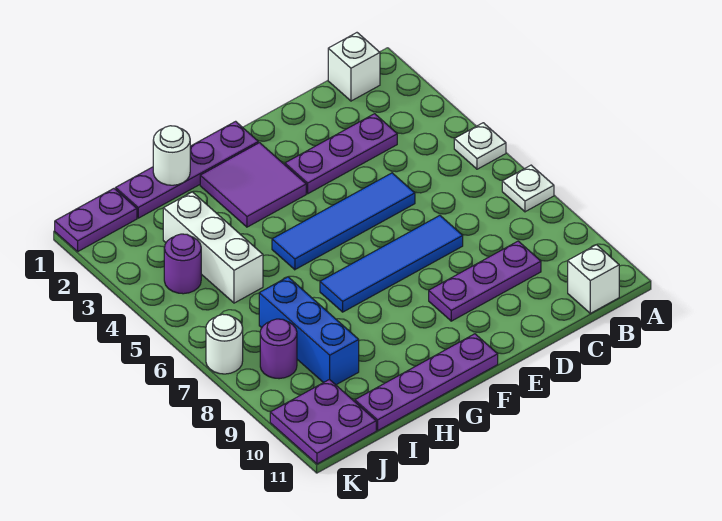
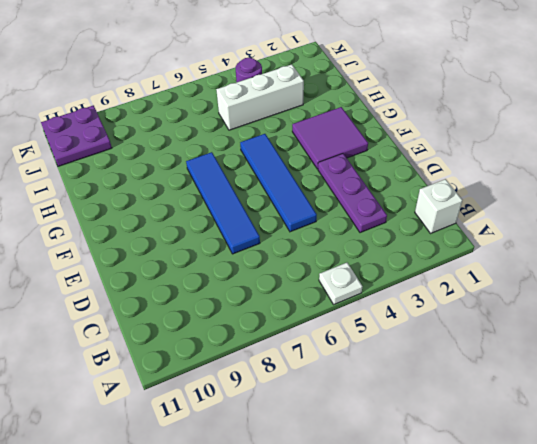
none -> white 1x1 plate [502,165,554,212]
none -> white 1x1 brick [568,245,619,313]
none -> purple 1x3 plate [429,241,541,321]

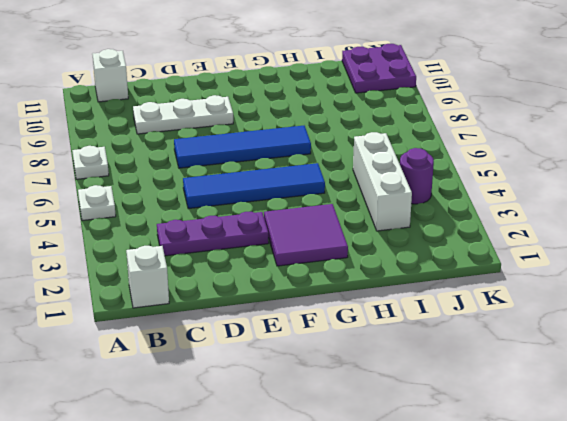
white 1x3 plate [133,95,233,134] -> purple 1x3 plate [429,241,541,321]
none -> purple 1x4 plate [116,121,258,218]
none -> purple 1x4 plate [355,334,498,430]
none -> blue 1x3 brick [259,277,359,385]

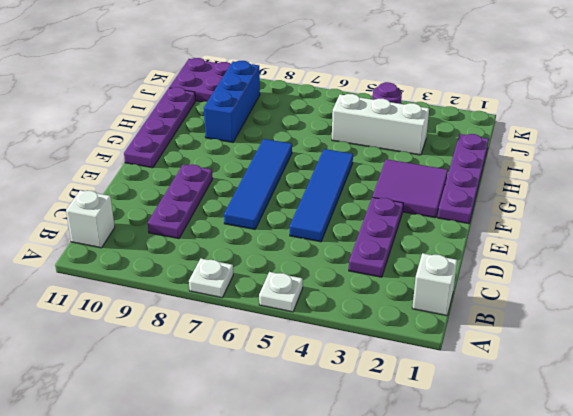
blue 1x3 brick [204,61,260,142] -> blue 1x3 brick turned to [259,277,359,385]
none -> purple 1x2 plate [55,189,137,251]
none -> purple 1x1 round brick [260,319,297,379]
none -> white 1x1 round brick [206,314,243,374]

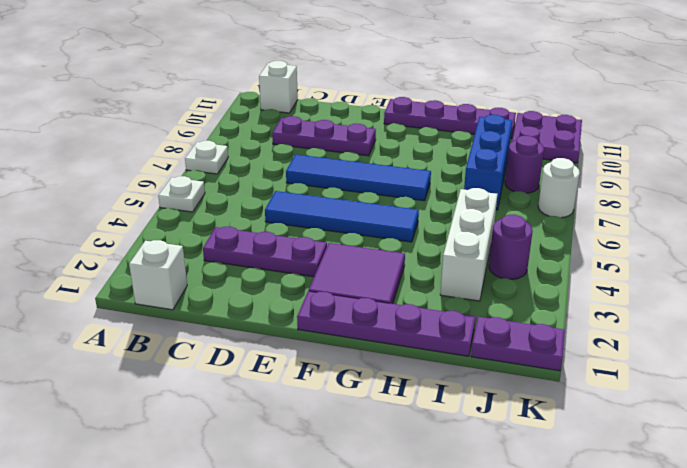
none -> white 1x1 round brick [153,126,190,185]

